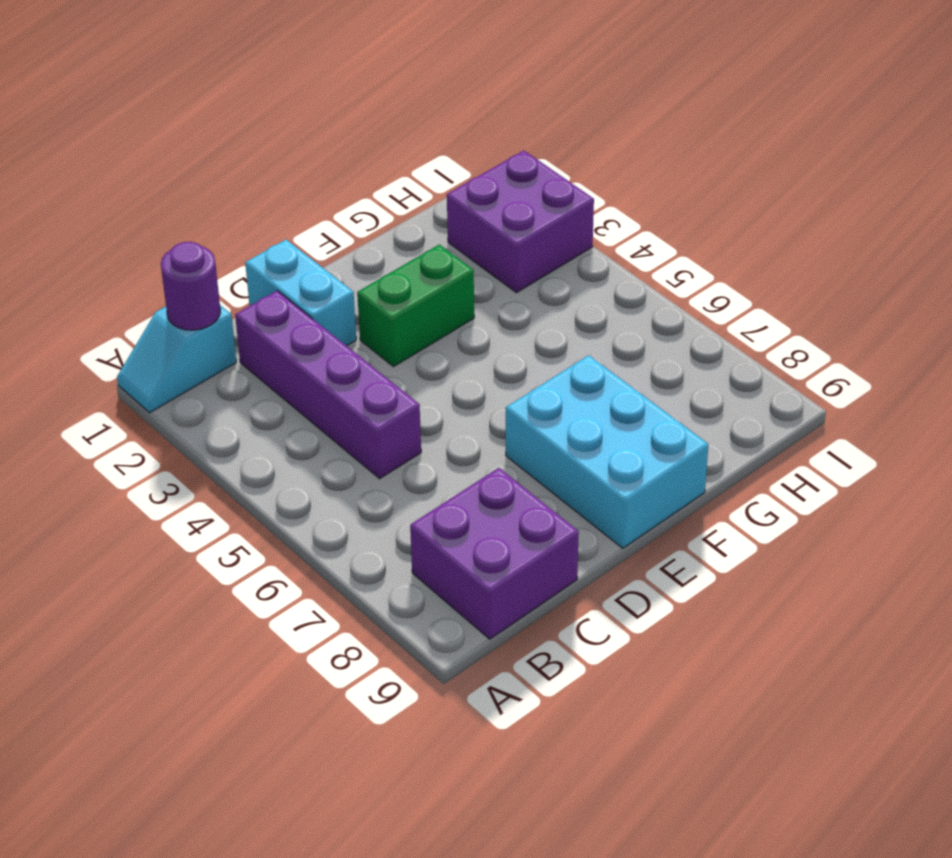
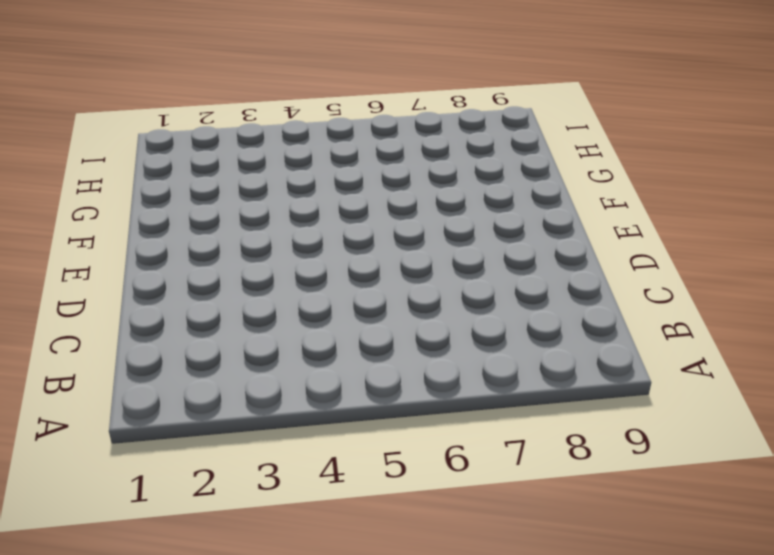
none -> cyan 1x2 slope [117,305,236,413]
none -> purple 2x2 brick [410,468,579,639]

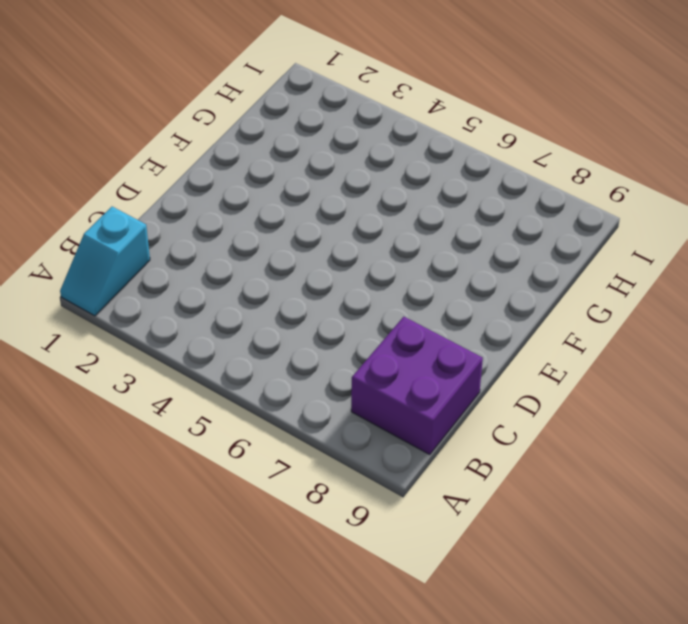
none -> purple 1x4 brick [235,291,421,479]
none -> cyan 1x2 brick [245,240,356,346]

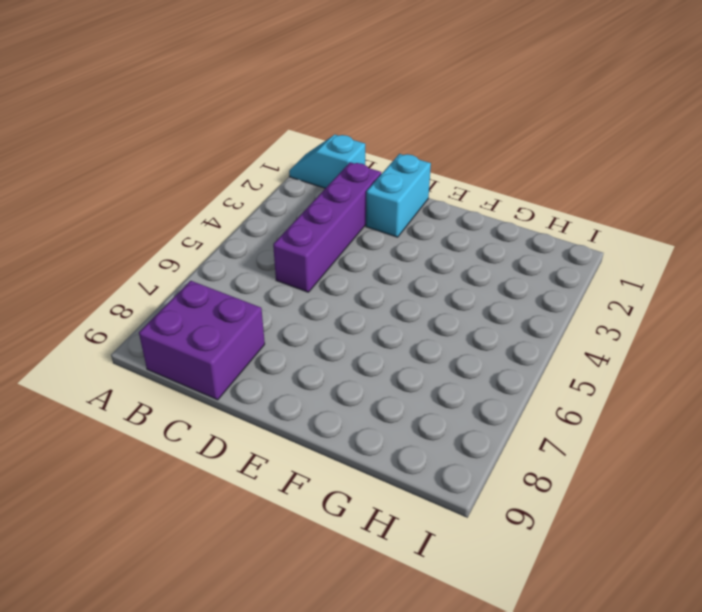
none -> green 1x2 brick [357,245,474,367]
none -> cyan 2x3 brick [506,355,708,548]

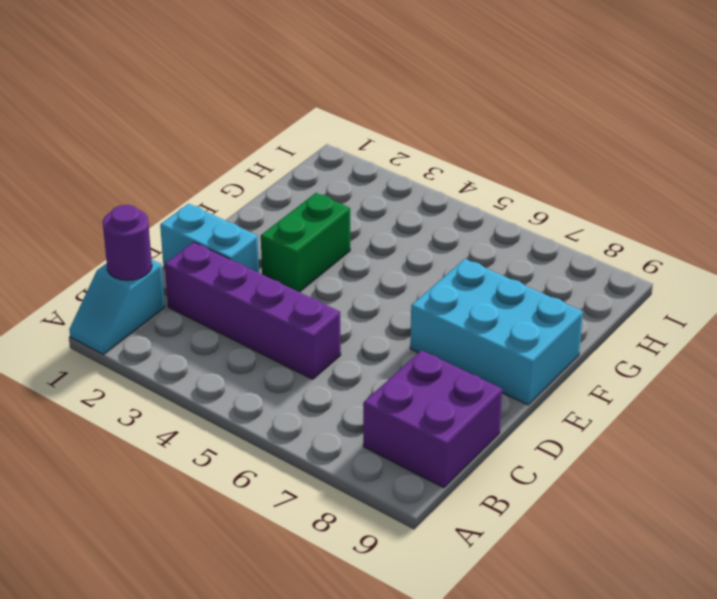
none -> purple 2x2 brick [447,150,594,293]

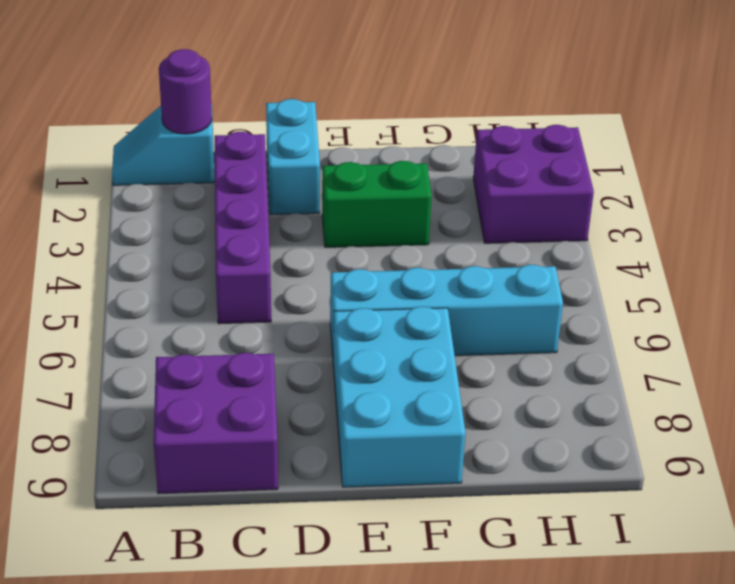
cyan 1x4 brick [330,265,563,356] -> none

